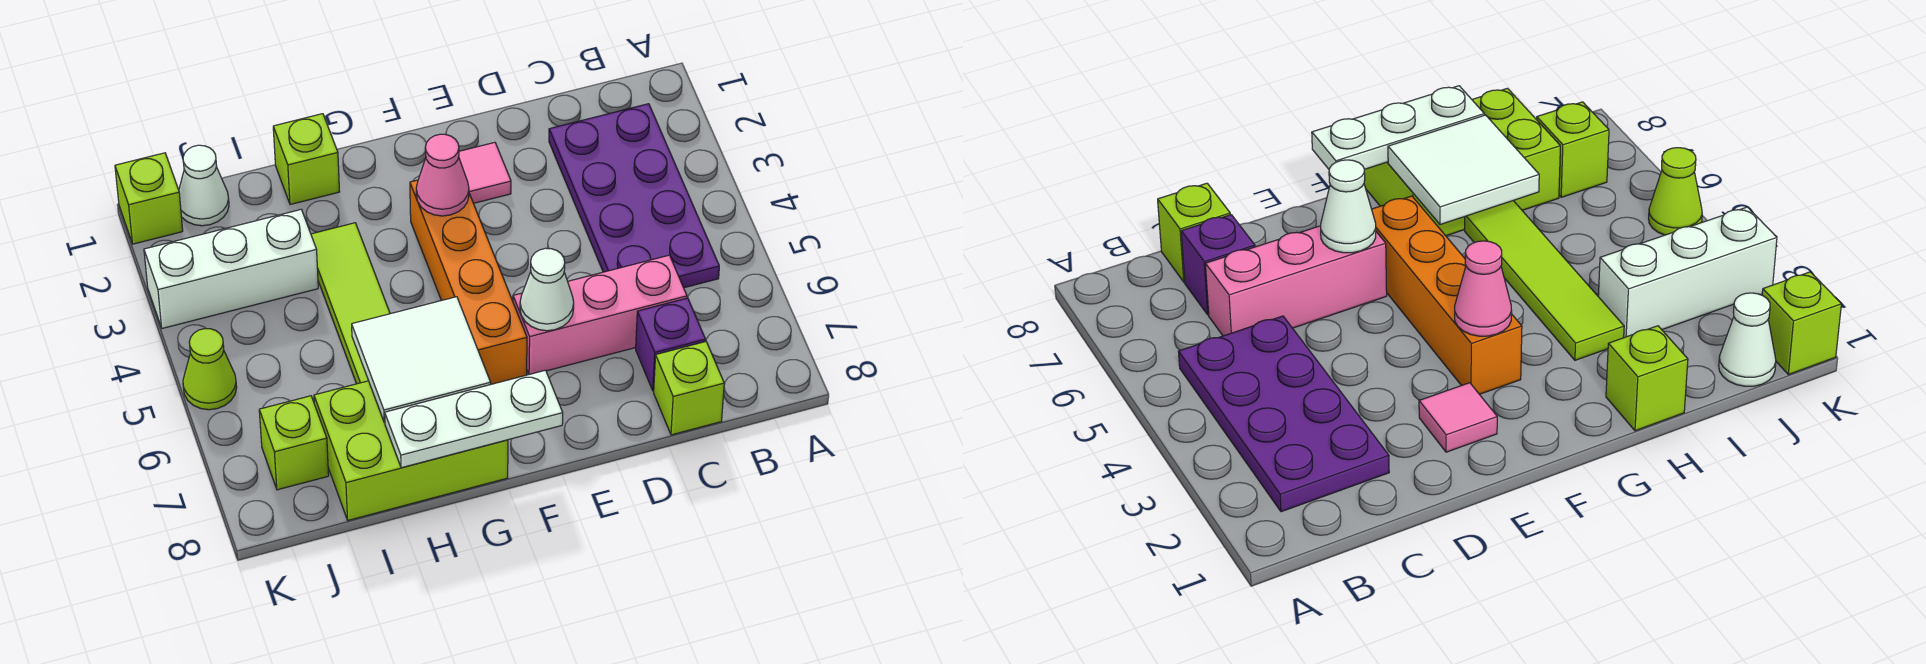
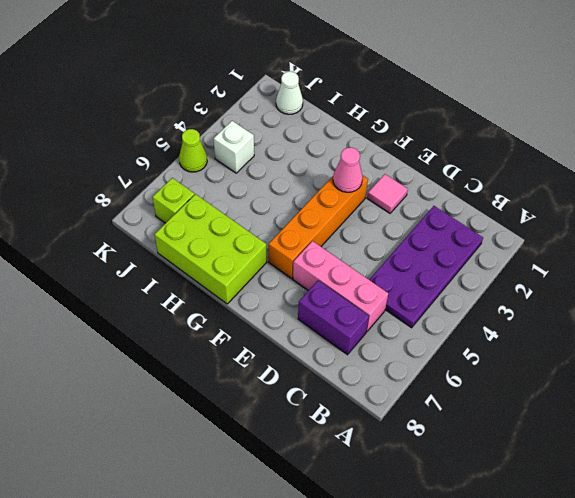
purple 1x2 brick [298,280,369,355] -> purple 1x1 brick [636,298,706,391]
white 1x1 brick [214,121,254,173] -> none
none -> lime 1x1 brick [654,341,724,435]
none -> lime 1x1 brick [273,114,340,205]
none -> lime 1x4 tile [311,223,390,384]

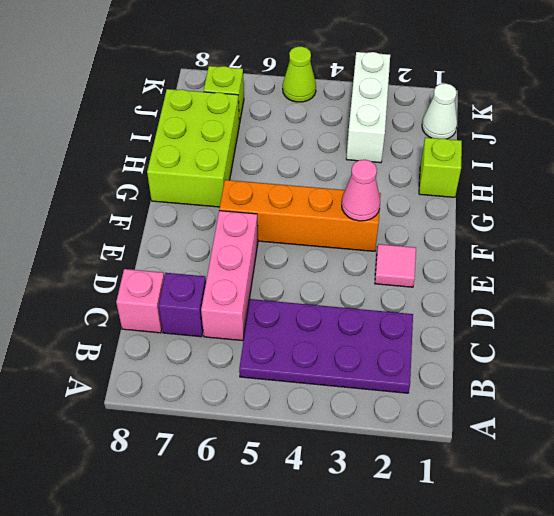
pink 1x1 brick [116,269,164,333] -> lime 1x1 brick [654,341,724,435]
none -> lime 1x4 tile [311,223,390,384]
none -> lime 1x1 brick [115,153,183,244]
none -> white 1x1 cone [520,248,574,331]

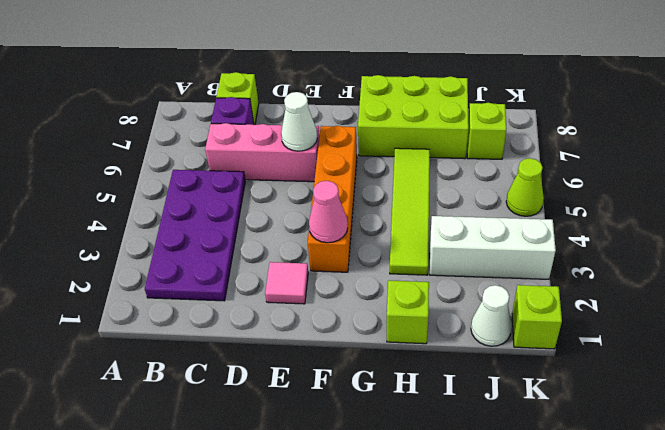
none -> white 1x3 plate [385,370,563,468]
none -> white 2x2 tile [352,297,491,423]

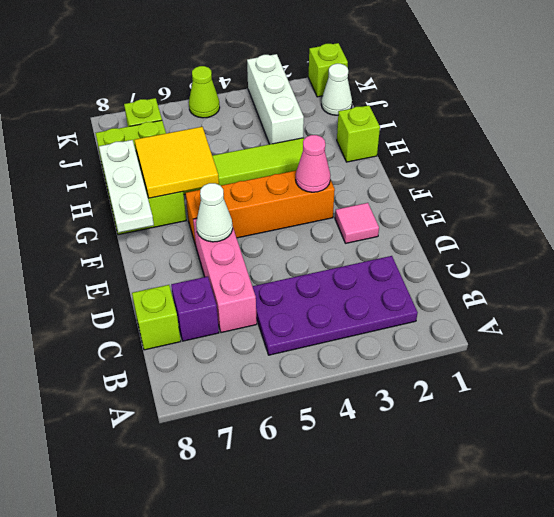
yellow 2x2 tile [135,127,219,198] -> white 2x2 tile [352,297,491,423]

